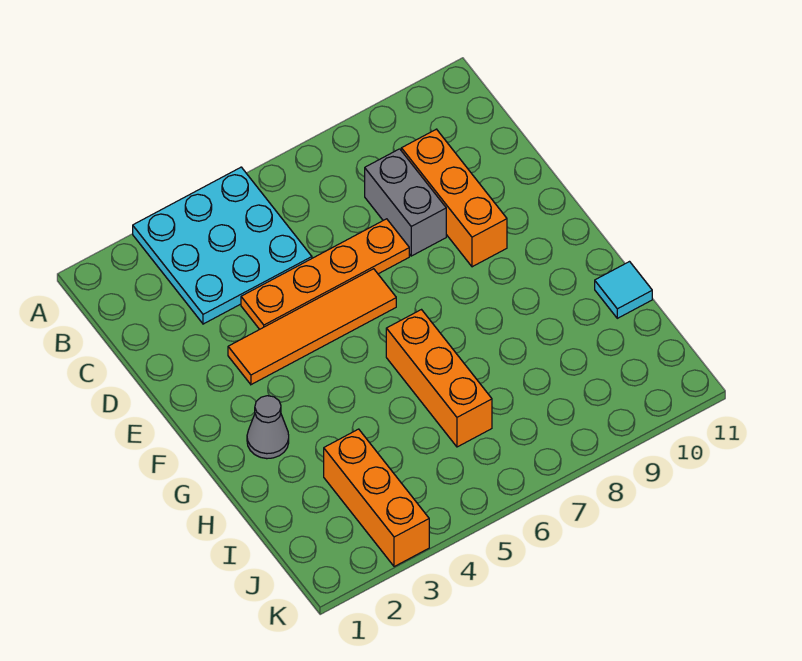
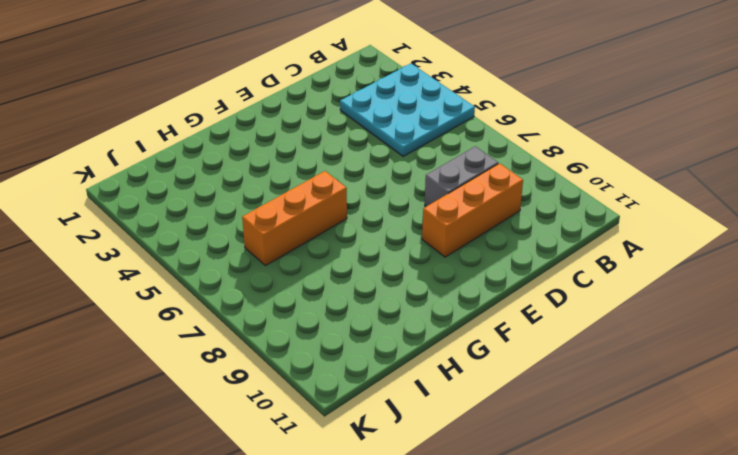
none -> orange 1x4 plate [241,219,409,329]
none -> orange 1x4 tile [228,269,396,385]

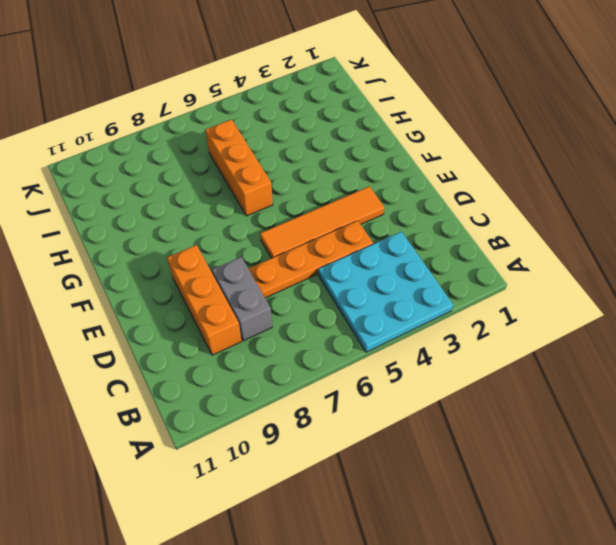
none -> grey 1x1 cone [247,396,289,459]
none -> cyan 1x1 tile [595,262,652,318]

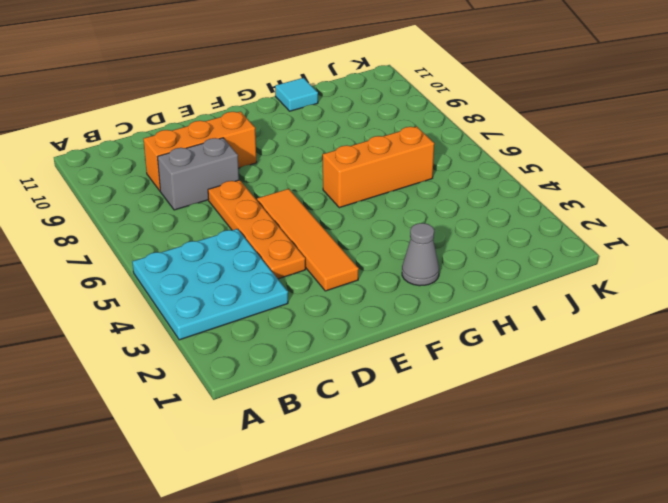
none -> orange 1x3 brick [324,429,429,567]

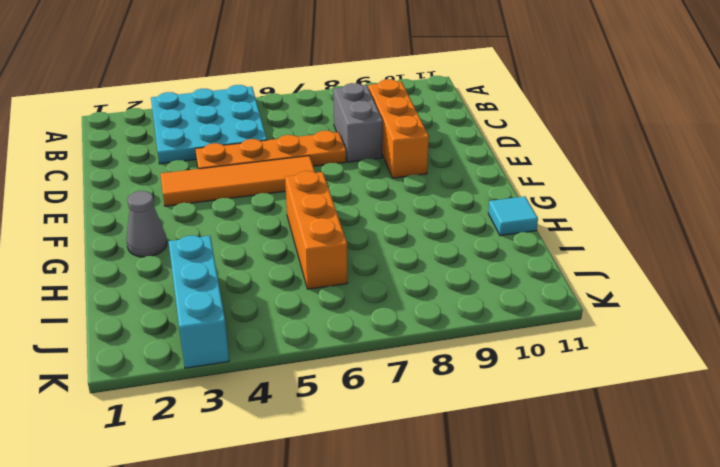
cyan 1x3 brick [168,236,229,368] -> orange 1x3 brick [324,429,429,567]

